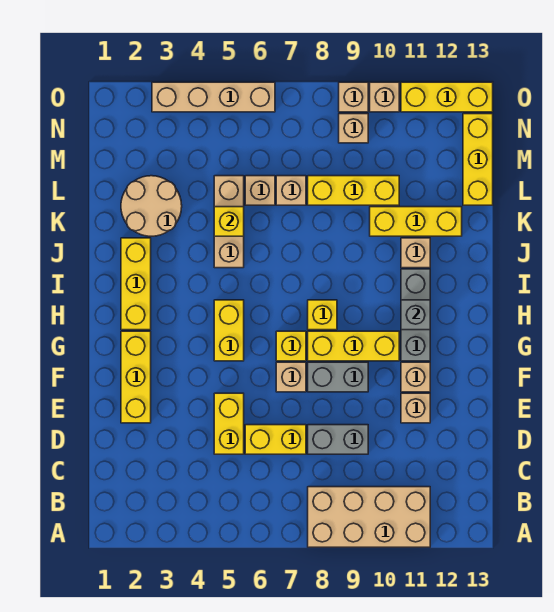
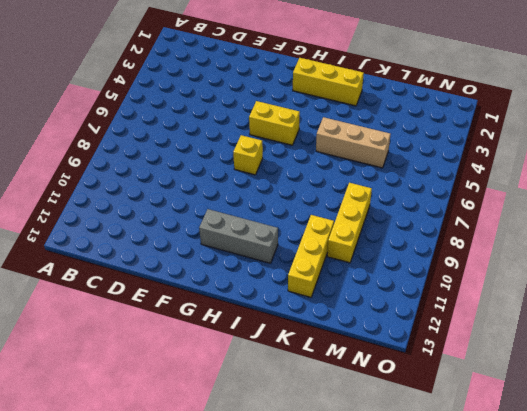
none -> tan 2x4 brick [308,487,430,547]
none -> yellow 1x2 brick [214,393,244,454]
none -> yellow 1x2 brick [245,425,306,454]
none -> grey 1x2 brick [308,425,368,454]

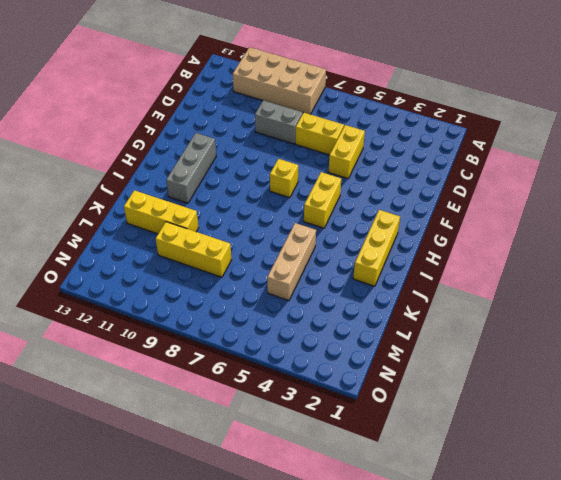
none -> yellow 1x3 brick [121,331,151,423]
none -> tan 1x1 brick [401,393,430,423]
none -> tan 1x1 brick [276,362,306,392]
none -> grey 1x2 brick [308,362,368,392]

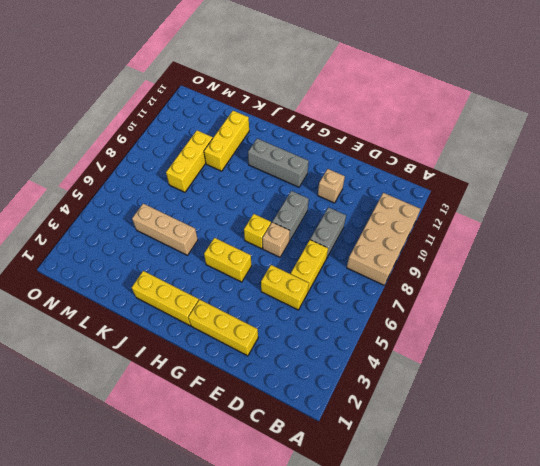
none -> tan 1x1 brick [401,362,430,392]
none -> yellow 1x3 brick [308,331,399,361]
none -> yellow 1x1 brick [308,300,337,330]
none -> tan 1x1 brick [401,238,430,268]

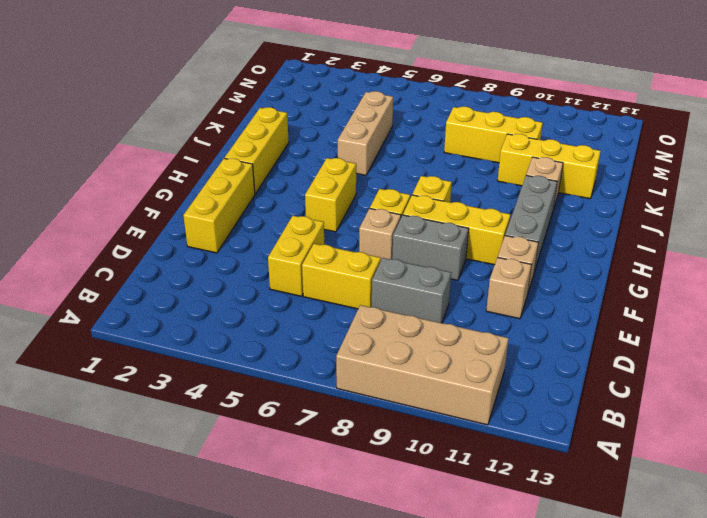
none -> tan 2x2 round brick [121,176,182,236]
none -> tan 1x1 brick [245,176,275,205]
none -> tan 1x1 brick [276,176,306,205]
none -> yellow 1x3 brick [463,114,493,205]

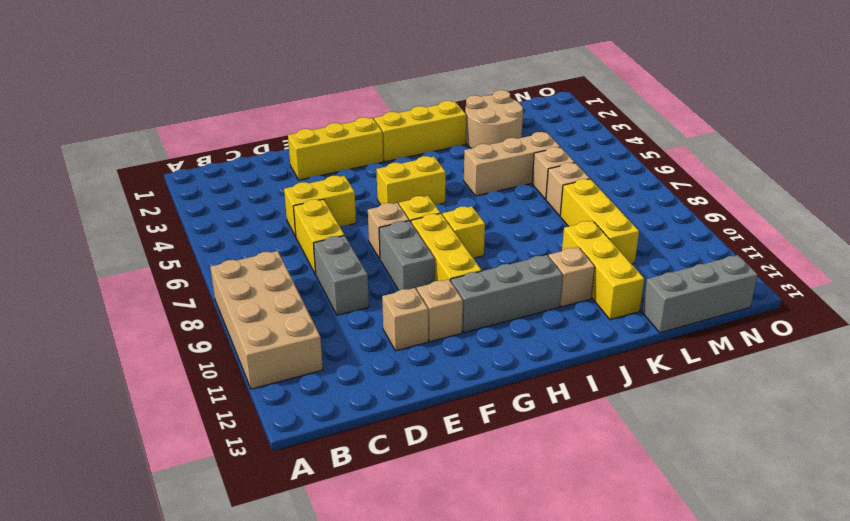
grey 1x3 brick [642,255,758,333] -> yellow 1x3 brick [463,114,493,205]
none -> tan 1x1 brick [339,114,368,143]
none -> tan 1x4 brick [152,82,275,112]
none -> tan 1x1 brick [339,82,368,112]
none -> tan 1x1 brick [370,82,399,112]

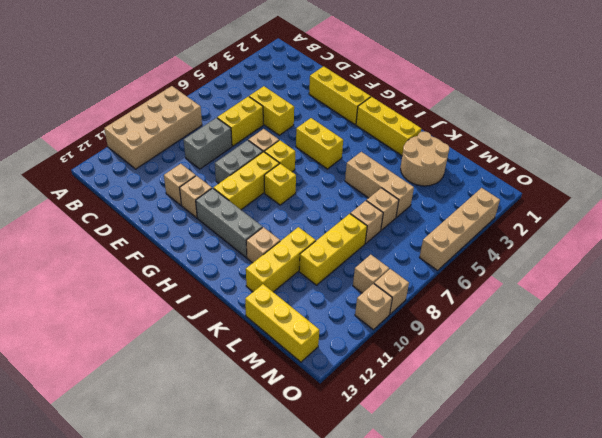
none -> yellow 1x3 brick [401,82,493,112]
none -> grey 1x1 brick [401,300,430,330]
none -> yellow 1x1 brick [214,207,244,236]

